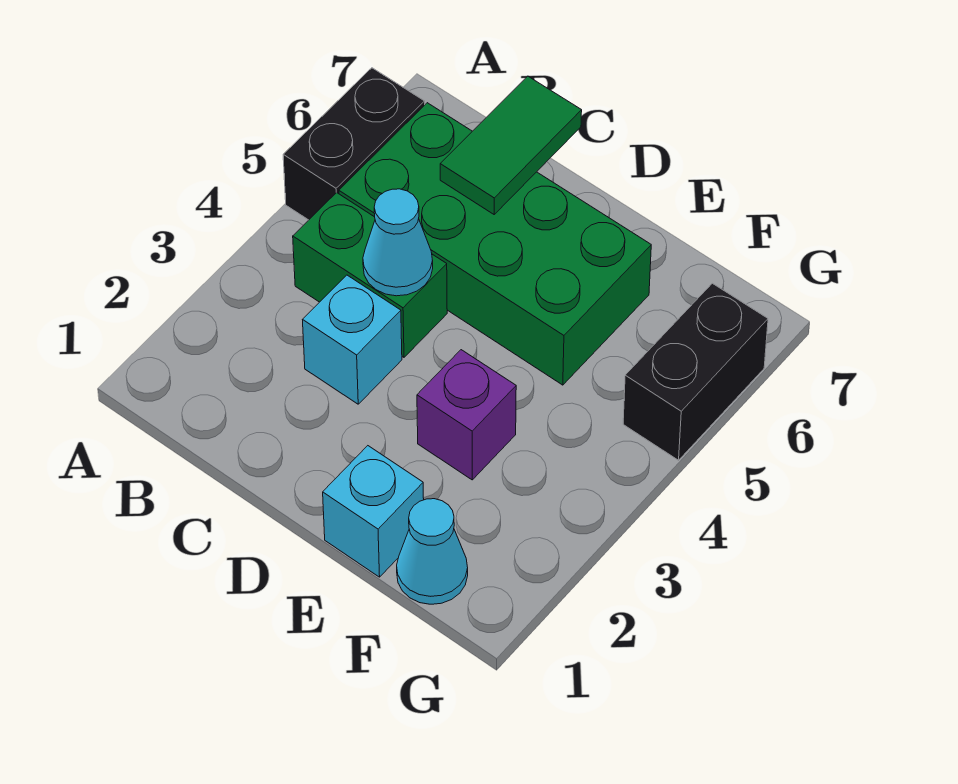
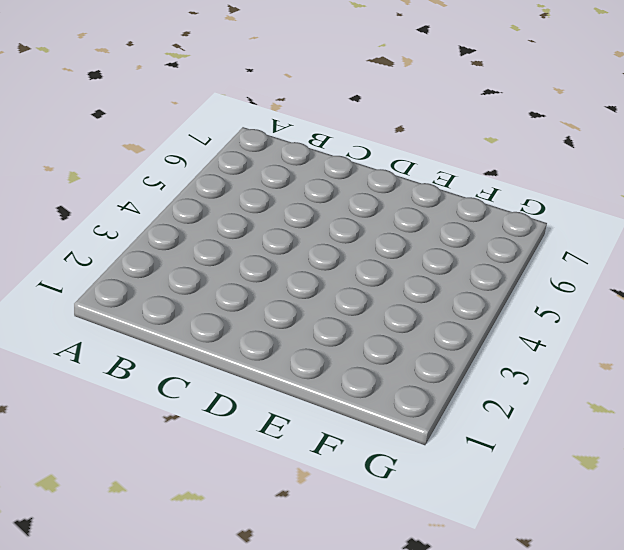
none -> black 1x2 brick [283,68,425,220]
none -> green 1x2 brick [293,193,447,357]

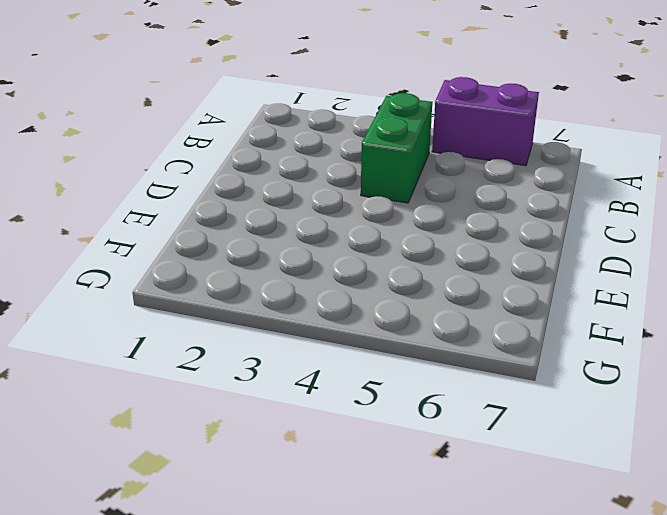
purple 1x2 brick [432,77,539,166] -> black 1x2 brick [283,68,425,220]
none -> green 2x4 brick [339,103,651,385]
none -> cyan 1x1 brick [303,275,402,404]

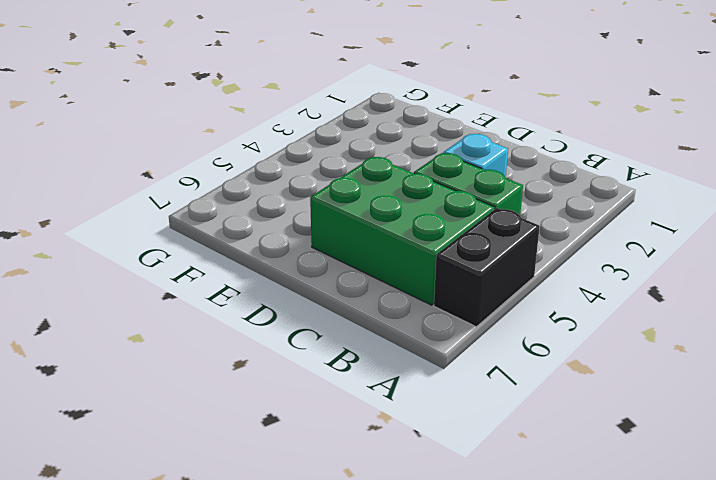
green 2x3 brick [310,157,495,305] -> green 2x4 brick [339,103,651,385]
none -> cyan 1x1 brick [323,446,424,577]
none -> purple 1x1 brick [417,350,516,480]

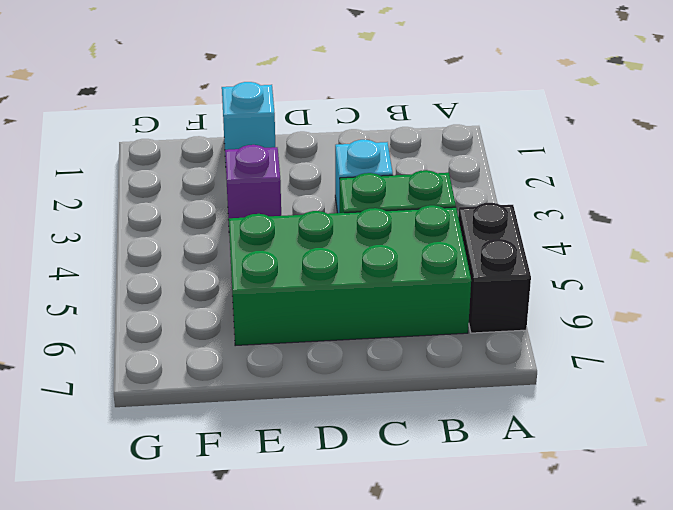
none -> cyan 1x1 cone [397,499,468,604]
none -> black 1x2 brick [623,283,768,460]

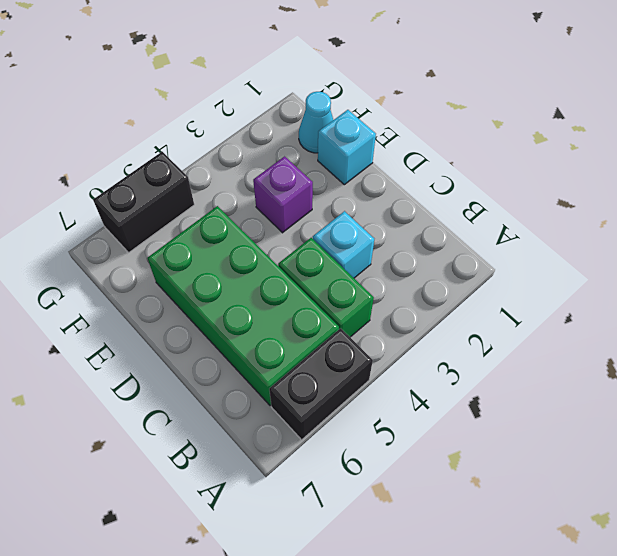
none -> cyan 1x1 cone [363,189,433,296]
none -> green 1x2 tile [440,76,582,214]

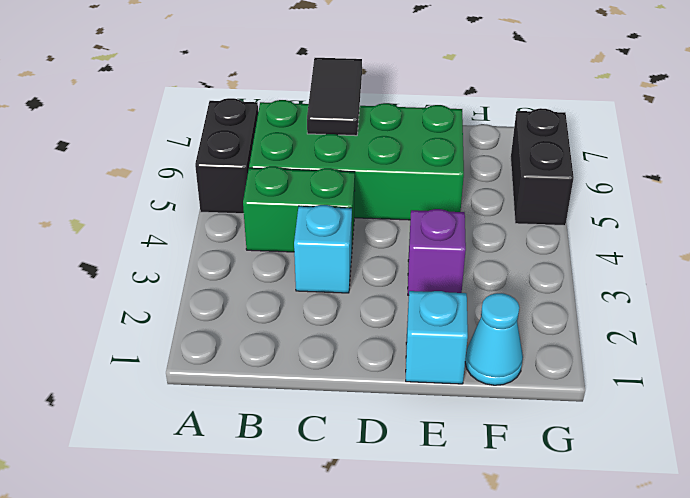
black 1x2 tile [307,58,362,136] -> green 1x2 tile [440,76,582,214]
none -> cyan 1x1 cone [363,189,433,296]

